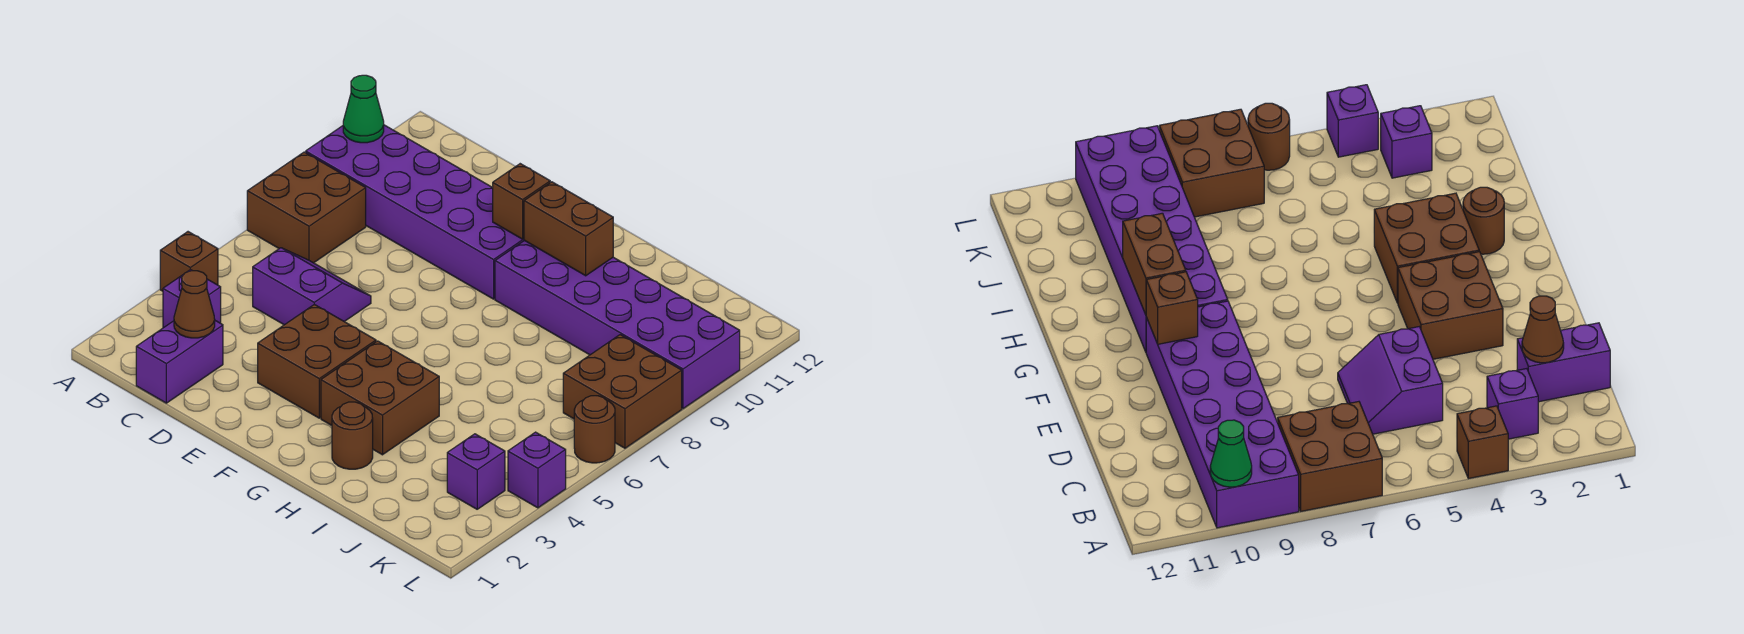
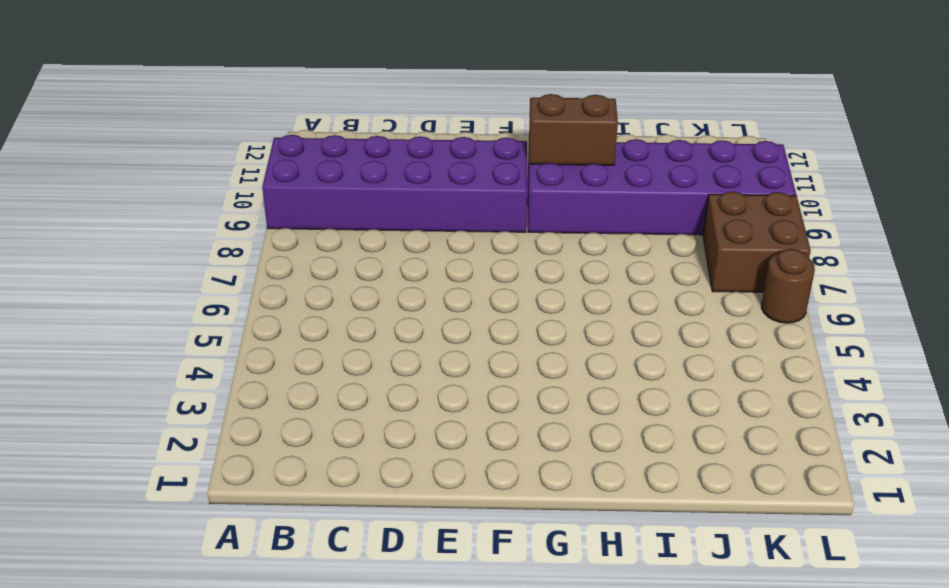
none -> brown 1x1 brick [160,232,218,291]
none -> brown 2x2 brick [247,152,366,263]
none -> purple 1x1 brick [163,269,221,328]

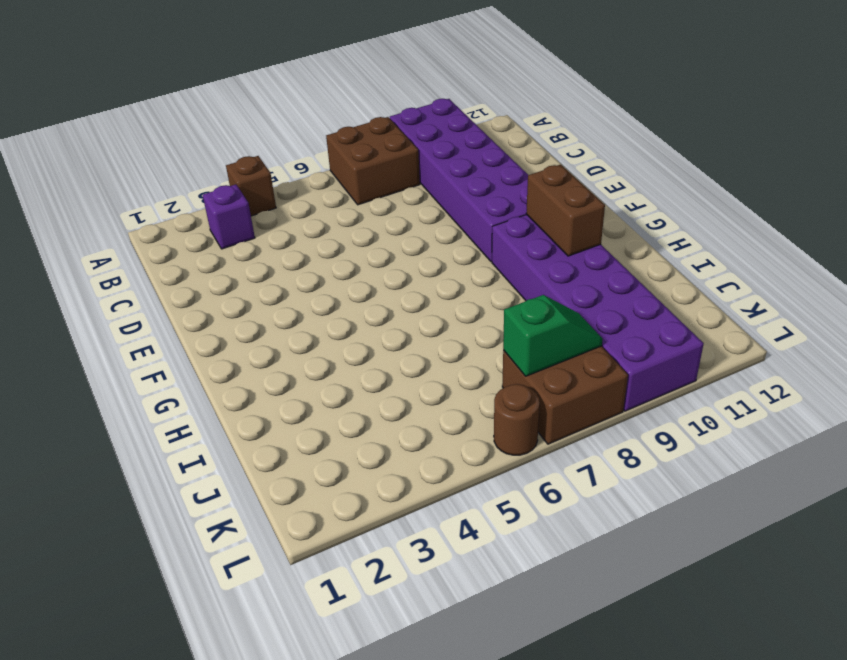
green 1x2 slope [503,295,603,376] -> none
none -> purple 1x2 brick [136,321,223,403]
none -> purple 2x2 slope [253,248,371,325]
none -> brown 2x2 brick [258,304,376,418]

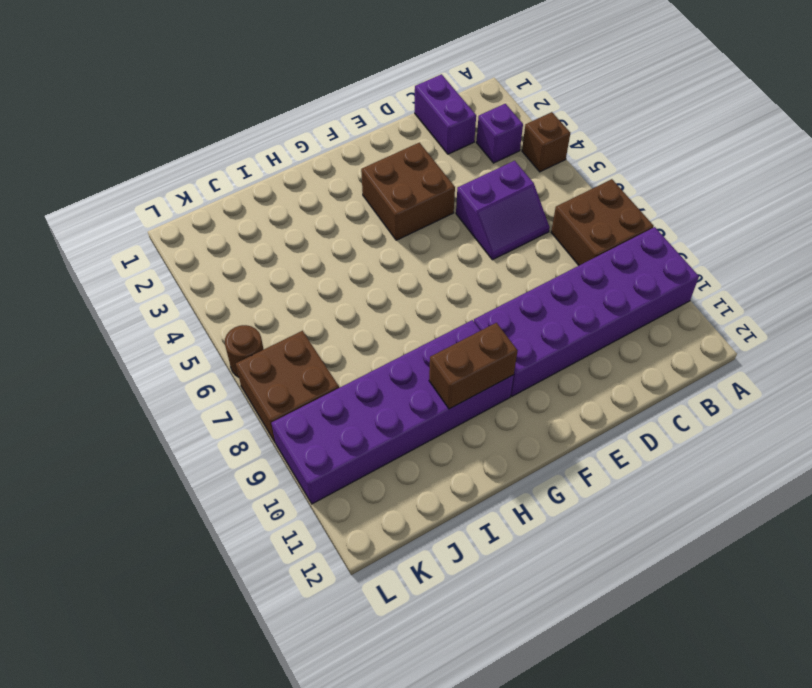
none -> brown 2x2 brick [321,341,439,455]
none -> brown 1x1 round brick [332,402,373,469]
none -> purple 1x1 brick [447,434,505,509]

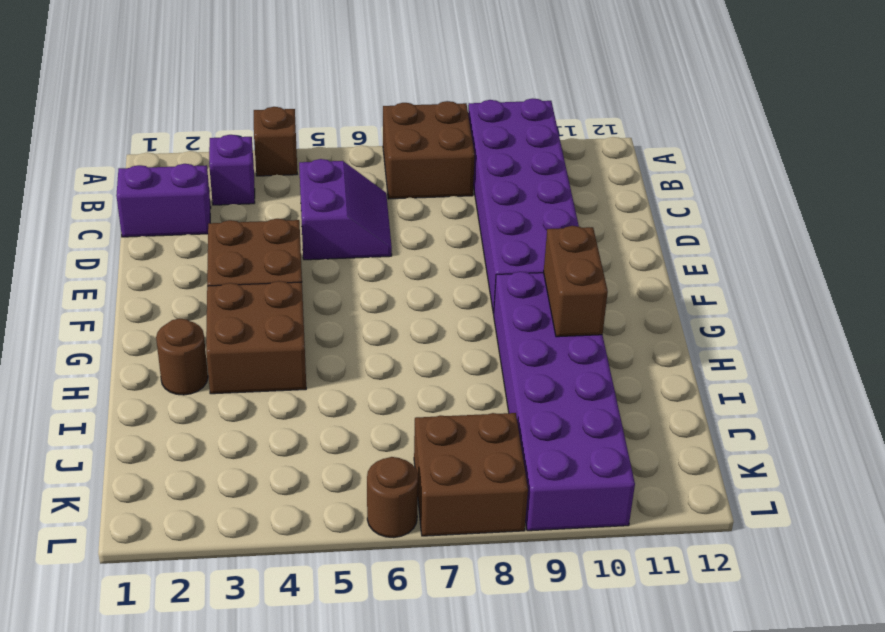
none -> purple 1x1 brick [447,434,505,509]
none -> purple 1x1 brick [508,432,566,508]
none -> green 1x1 cone [343,75,384,143]

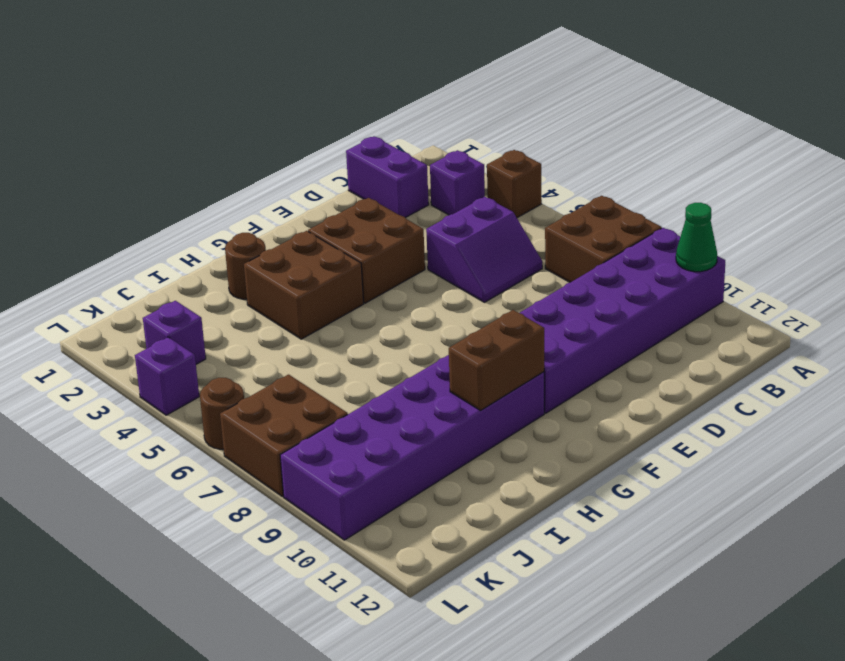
none -> brown 1x1 cone [174,271,215,338]
none -> brown 1x1 brick [493,164,550,239]

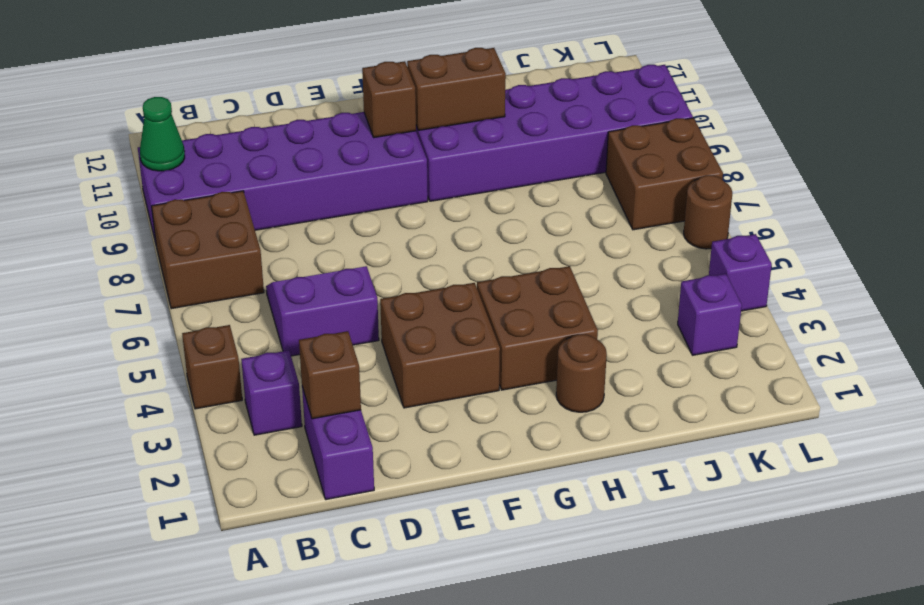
brown 1x1 brick [299,331,361,419] -> brown 1x1 cone [174,271,215,338]

